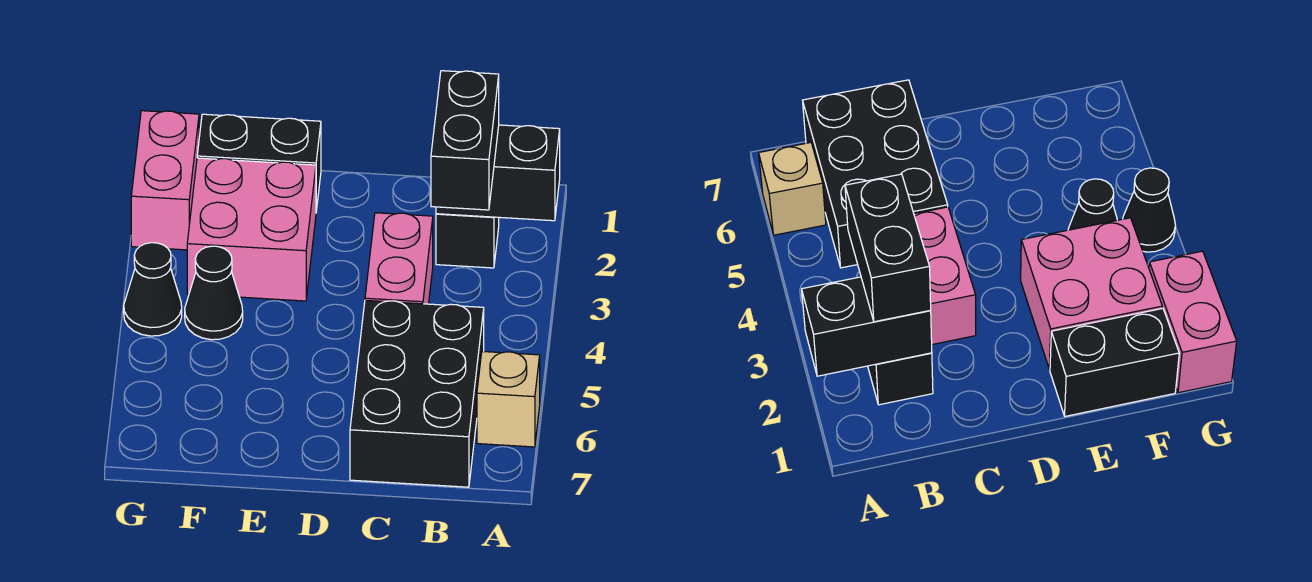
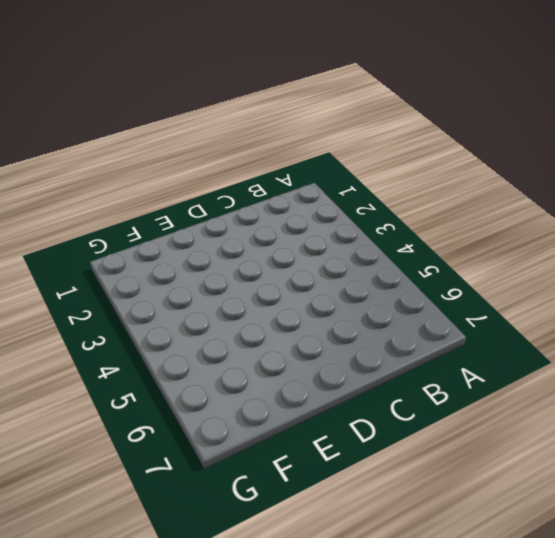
none -> tan 1x1 brick [477,351,540,447]
none -> black 1x1 brick [436,214,499,268]

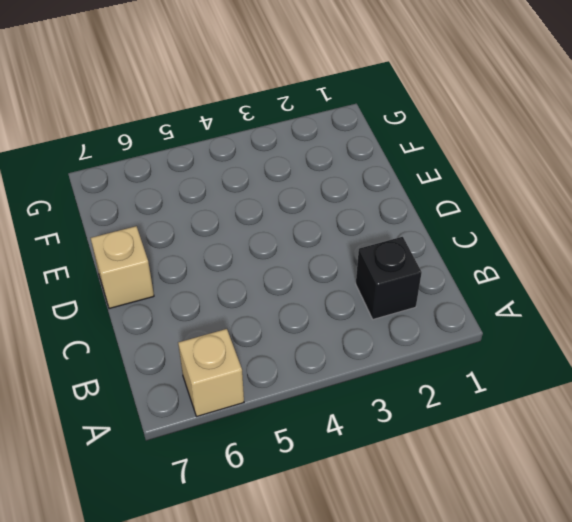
tan 1x1 brick [91,226,154,309] -> none
none -> black 2x3 brick [350,300,484,487]
none -> pink 1x2 brick [365,213,433,304]

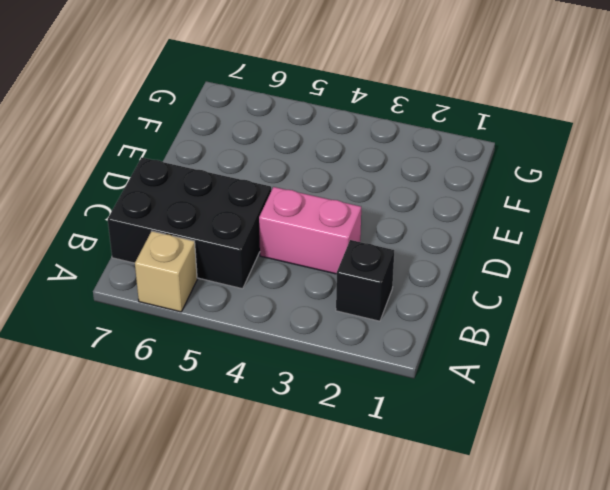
none -> black 1x2 brick [197,114,321,211]
none -> pink 2x2 brick [187,158,316,301]

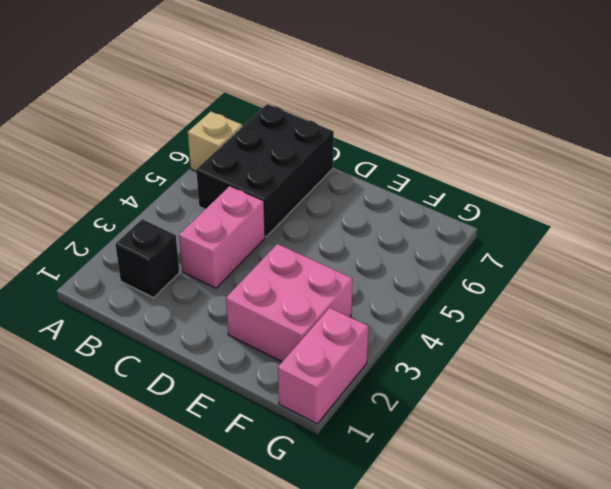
none -> black 1x2 brick [197,114,321,211]
none -> black 1x1 cone [185,246,243,340]

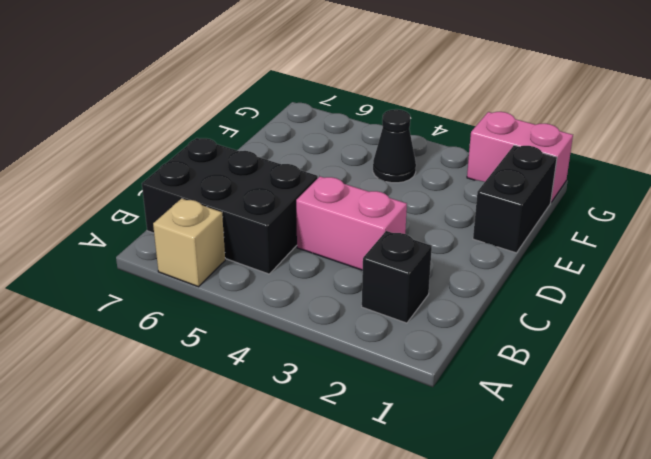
none -> pink 2x2 brick [187,158,316,301]
none -> black 1x1 cone [124,243,182,336]

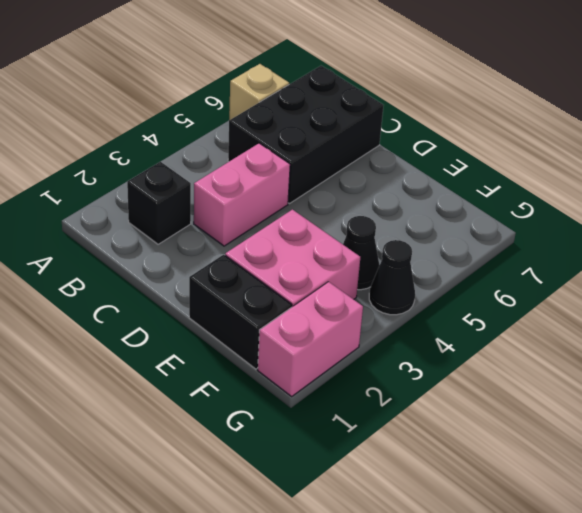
none -> black 1x2 brick [436,125,560,221]
none -> black 1x2 brick [431,71,499,210]

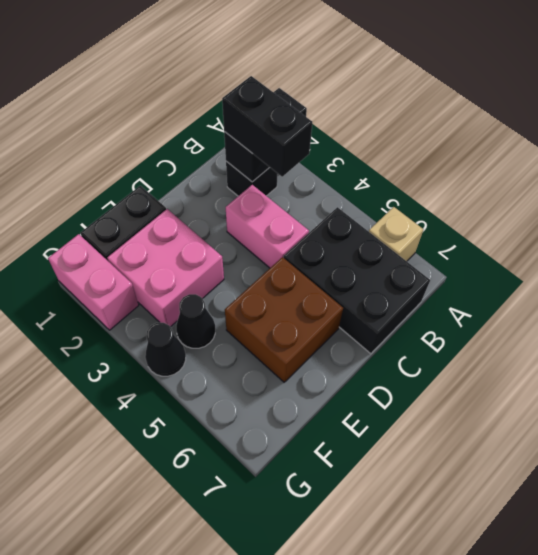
brown 2x2 brick [225,257,343,382] -> none

